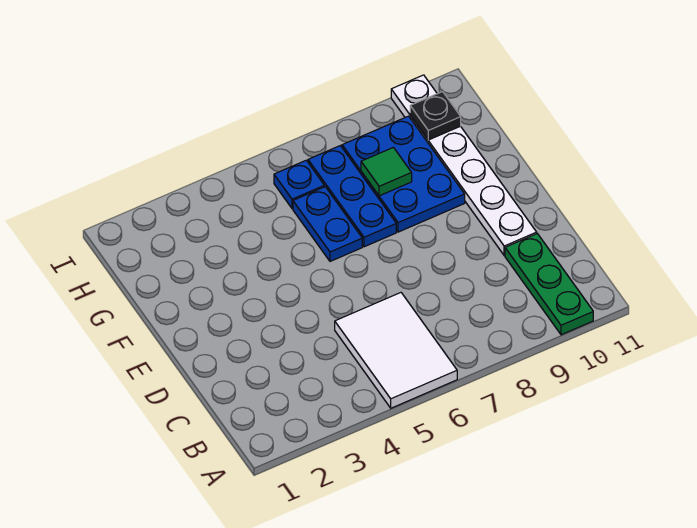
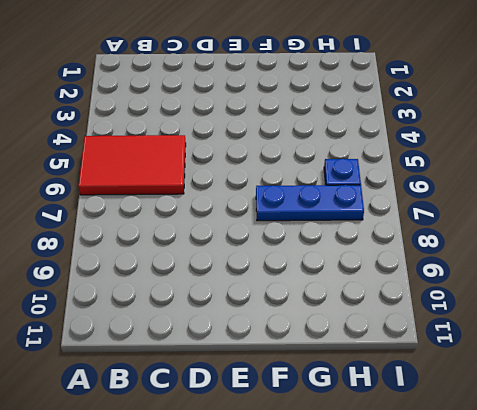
red 2x3 tile [78,135,186,195] -> white 2x3 tile [335,293,457,408]
none -> green 1x3 plate [505,234,593,335]
none -> white 1x6 plate [391,75,537,256]

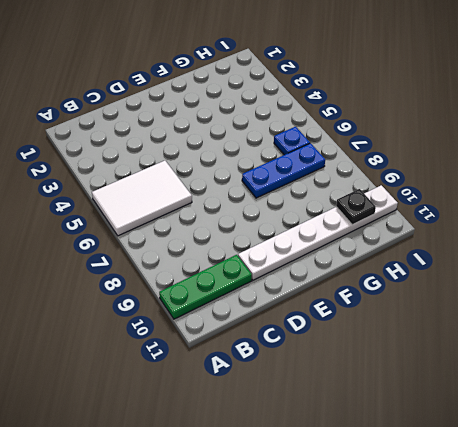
none -> blue 1x2 plate [293,187,362,261]
none -> blue 2x3 plate [342,116,465,232]

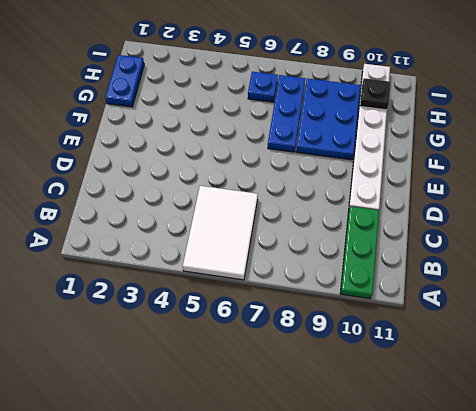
blue 1x2 plate [105,55,144,107] -> blue 1x2 plate moved to [293,187,362,261]
none -> green 1x1 tile [361,147,412,196]

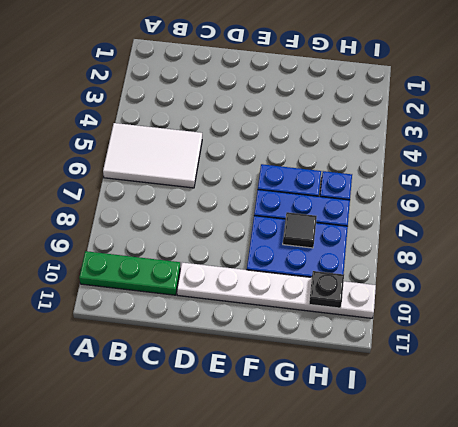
black 1x1 tile [283,212,317,248] -> green 1x1 tile [361,147,412,196]

